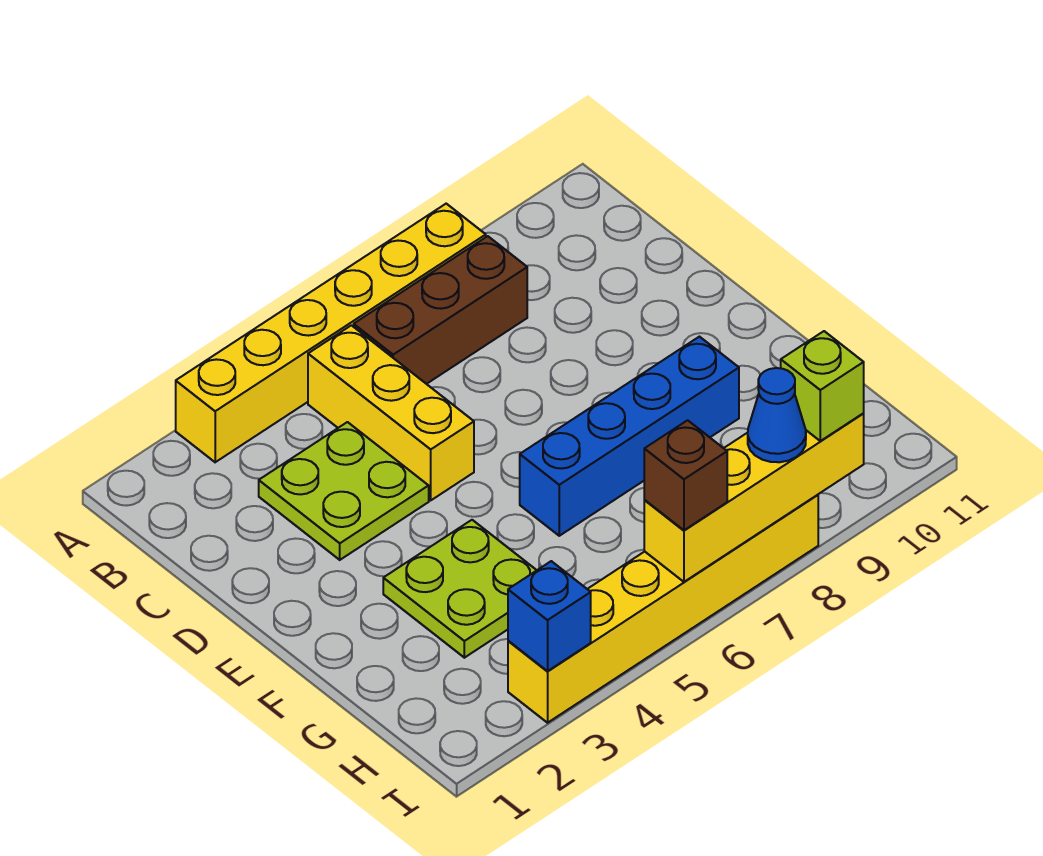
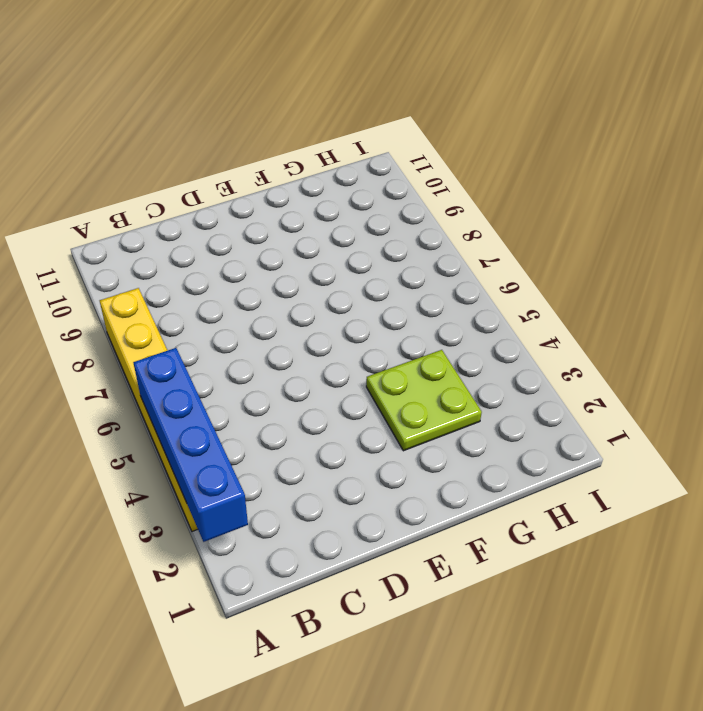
blue 1x4 brick [133,348,248,542] -> blue 1x4 brick moved to [520,337,739,536]
none -> yellow 1x3 brick [308,325,474,500]
none -> brown 1x3 brick [354,236,527,384]
none -> lime 2x2 plate [259,422,429,560]

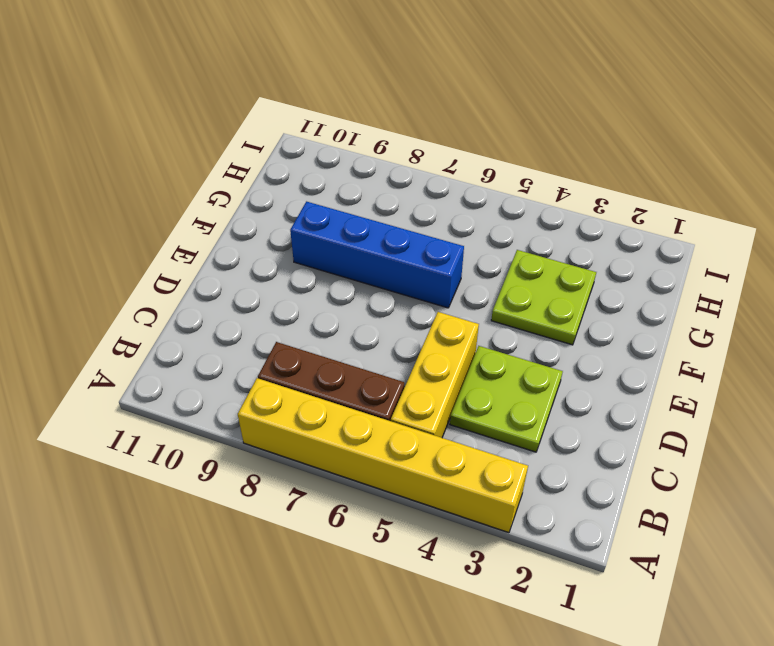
none -> yellow 1x6 brick [508,495,818,723]
none -> blue 1x1 brick [508,561,591,671]
none -> yellow 1x4 brick [644,414,864,582]

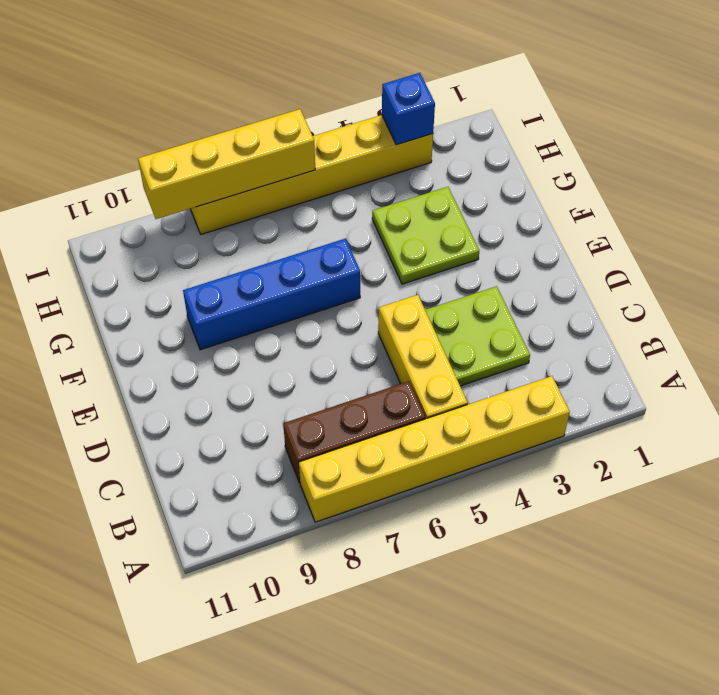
none -> brown 1x1 brick [644,420,727,530]
none -> blue 1x1 cone [748,368,806,462]
none -> lime 1x1 brick [781,331,864,441]

